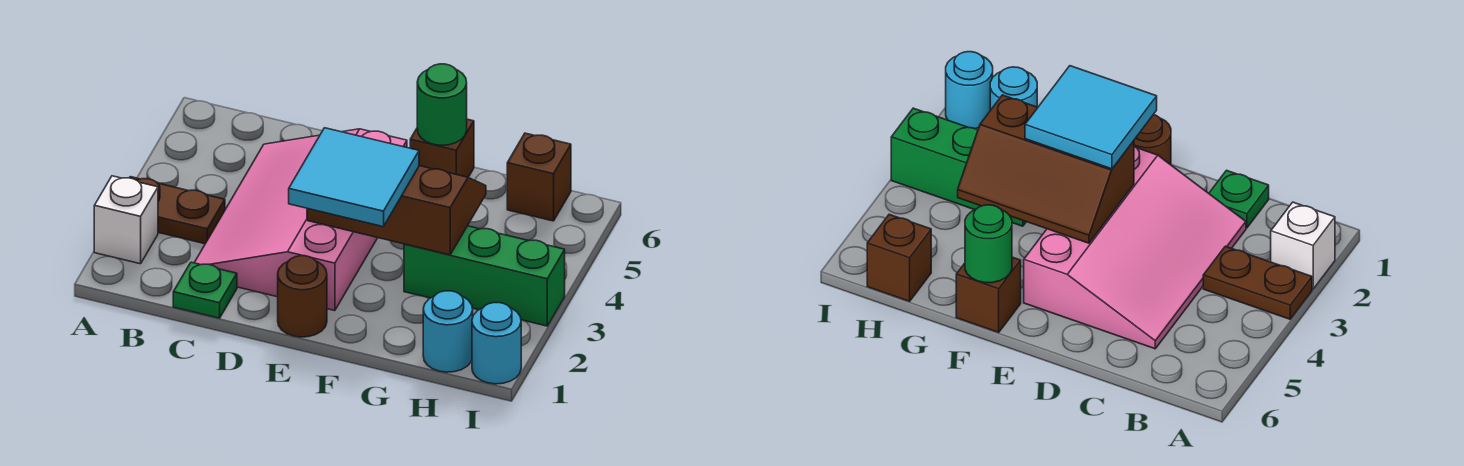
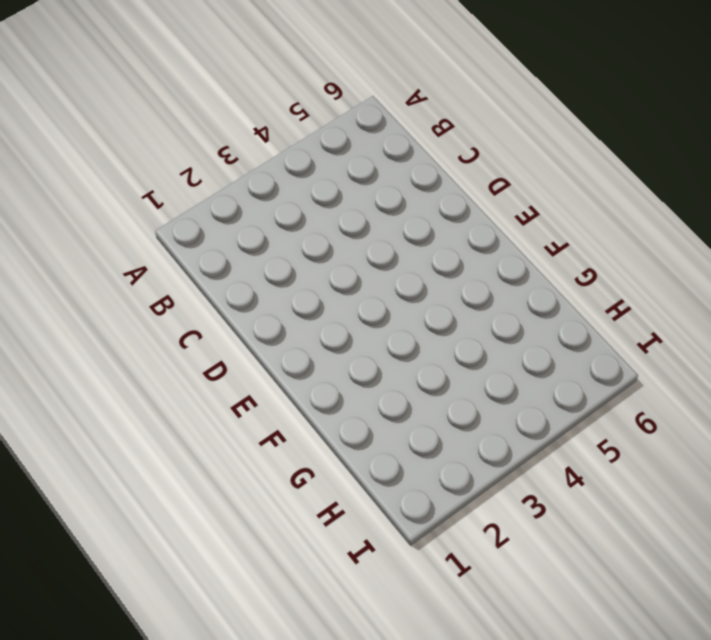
none -> white 1x1 brick [94,176,158,264]
none -> brown 1x2 plate [129,177,225,244]
none -> green 1x1 plate [173,262,237,318]

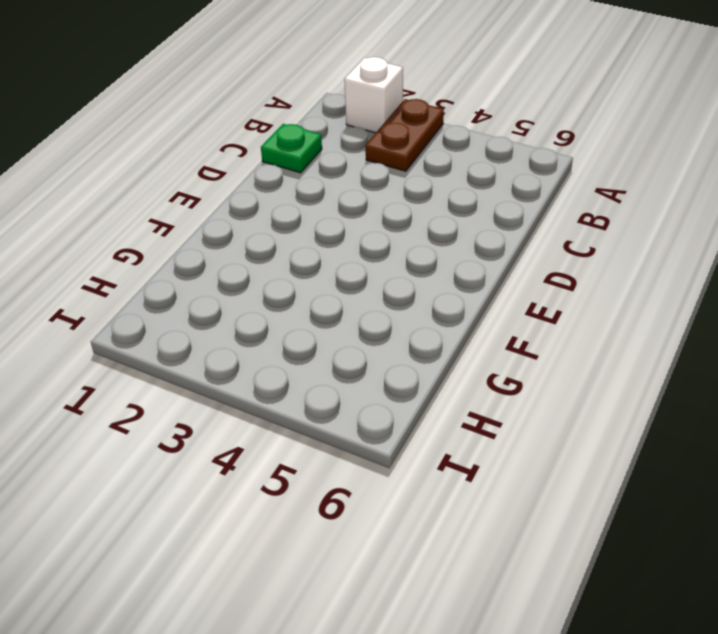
none -> pink 3x4 slope [194,129,407,311]
none -> brown 1x1 round brick [278,256,327,337]
none -> brown 1x1 brick [410,119,474,177]

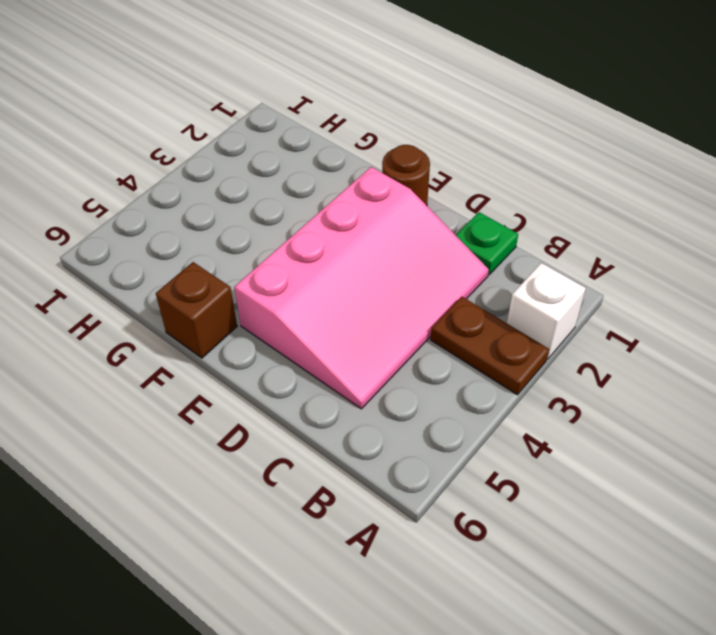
none -> green 1x3 brick [404,226,565,326]
none -> cyan 1x1 round brick [423,291,473,372]
none -> brown 1x1 brick [507,133,571,221]

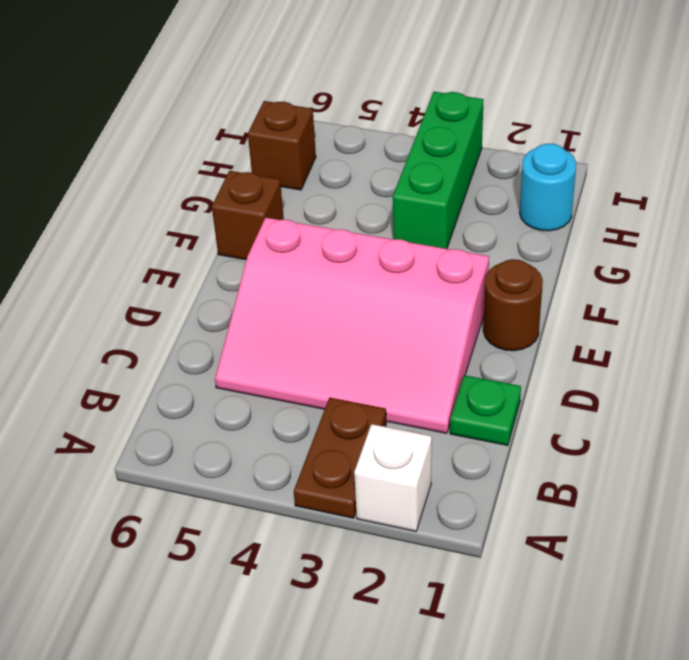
none -> cyan 1x1 round brick [472,303,521,384]
none -> brown 2x3 slope [307,166,486,255]
none -> green 1x1 round brick [417,64,467,145]

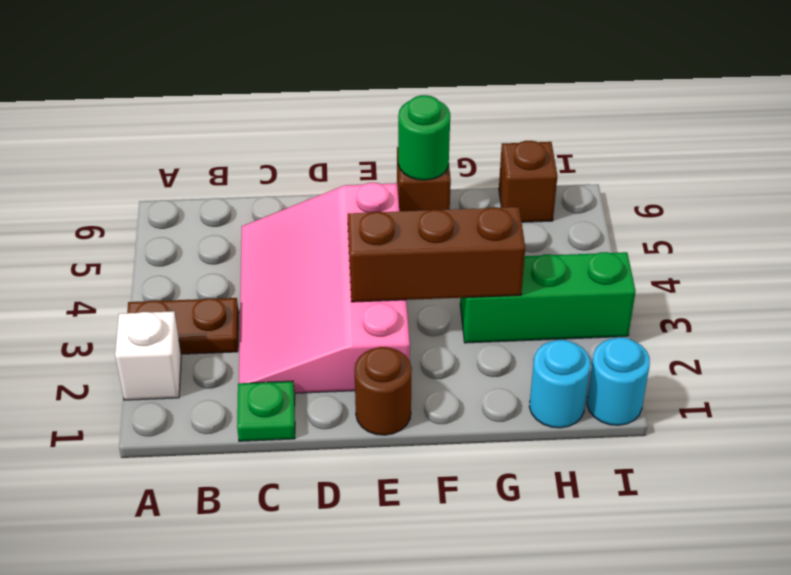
none -> cyan 2x2 tile [289,128,419,227]

